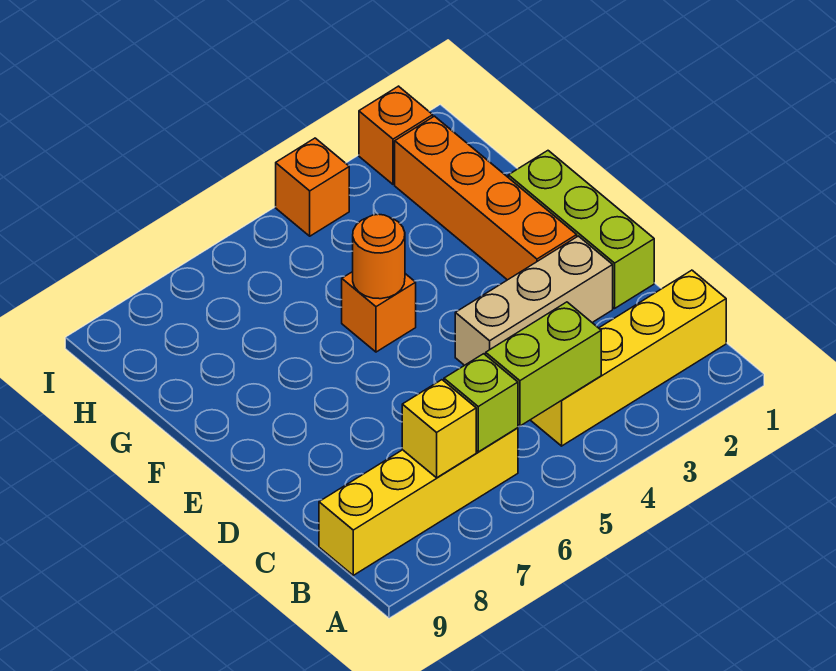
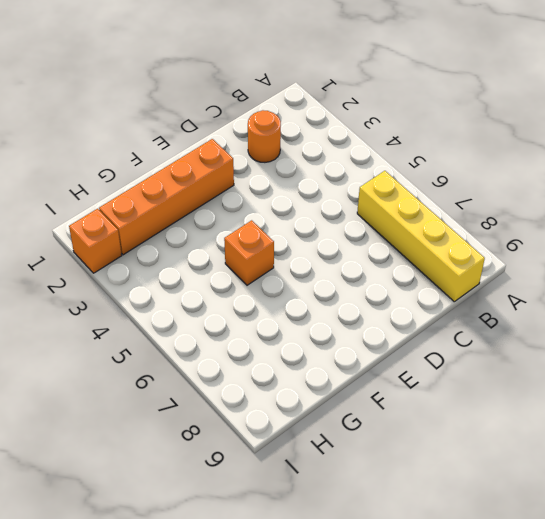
orange 1x1 round brick [248,110,281,162] -> orange 1x1 round brick moved to [353,214,405,299]
none -> yellow 1x4 brick [531,270,726,446]
none -> lime 1x3 brick [508,151,654,308]
none -> tan 1x3 brick [455,236,613,365]

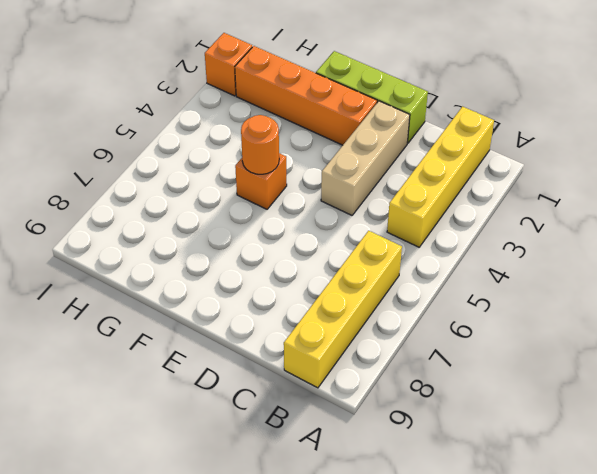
none -> orange 1x1 brick [276,138,349,236]
none -> lime 1x2 brick [486,302,601,426]
none -> lime 1x1 brick [444,354,518,452]

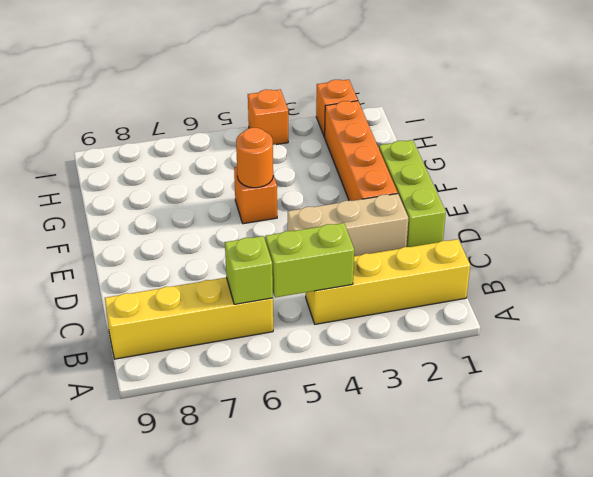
none -> yellow 1x1 brick [402,380,476,478]

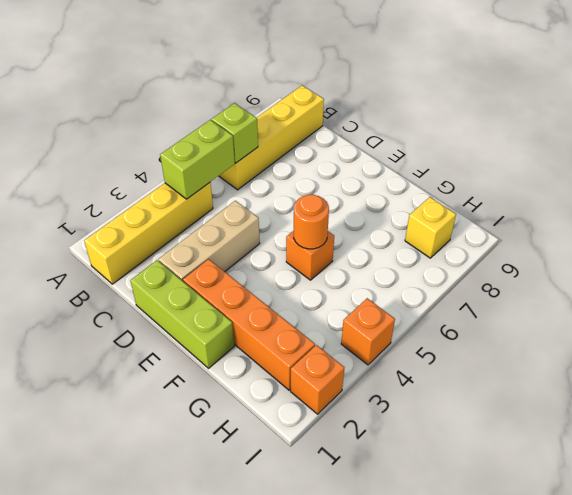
yellow 1x1 brick [405,197,456,258] -> yellow 1x1 brick moved to [402,380,476,478]

